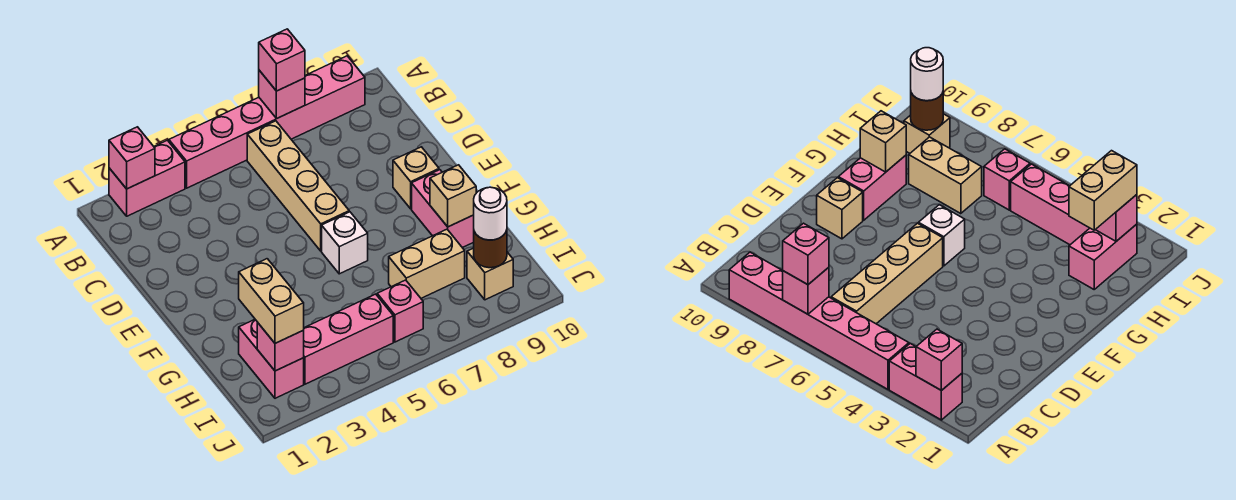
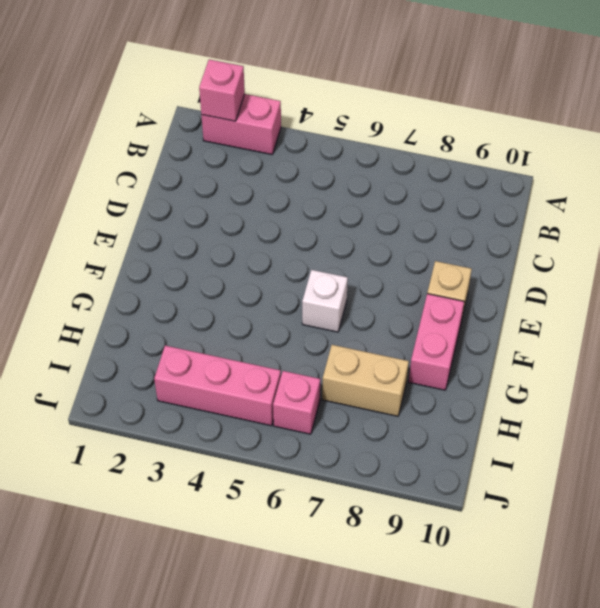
none -> pink 1x6 brick [169,56,365,188]
none -> tan 1x4 brick [247,121,349,251]
none -> pink 1x2 brick [239,320,304,398]

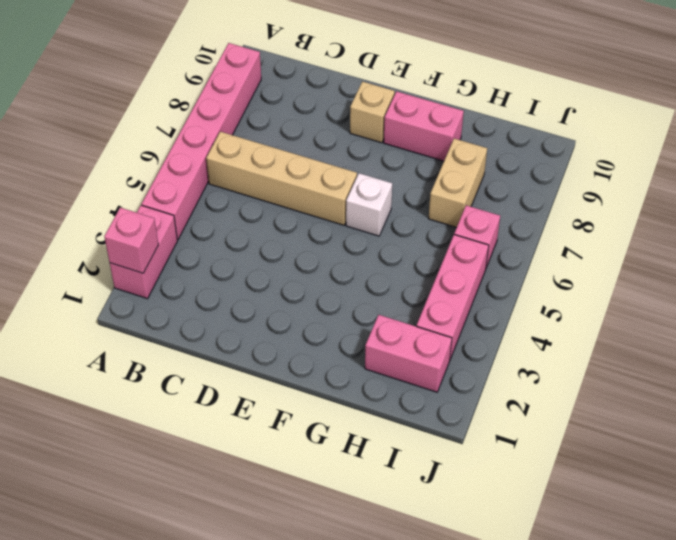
none -> tan 1x1 brick [467,248,513,300]
none -> pink 1x1 brick [259,70,305,119]
none -> tan 1x1 brick [430,165,476,227]

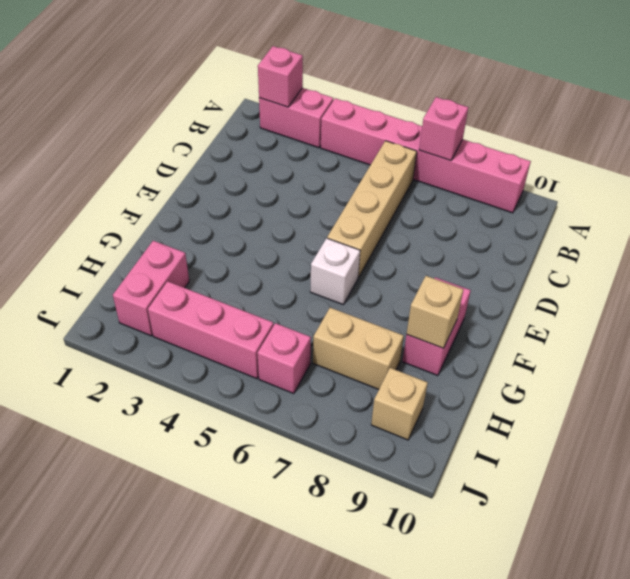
none -> tan 1x1 brick [393,147,439,209]
none -> pink 1x1 brick [257,322,304,371]
none -> brown 1x1 round brick [474,230,507,268]

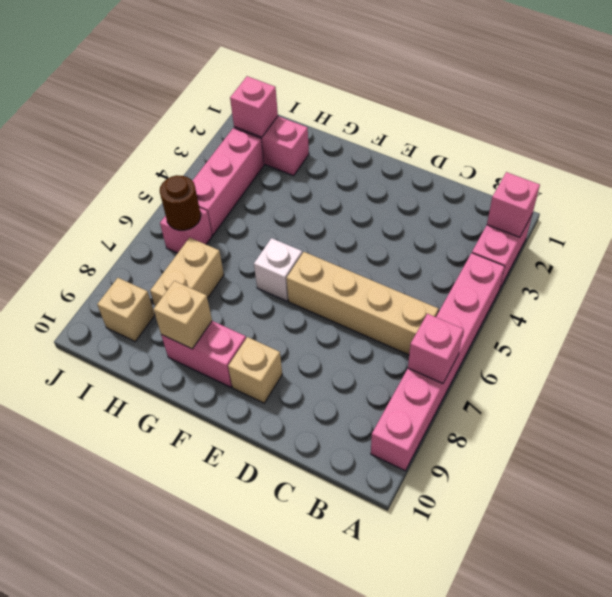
brown 1x1 round brick [160,175,201,230] -> brown 1x1 round brick moved to [474,230,507,268]
none -> pink 1x1 brick [259,29,305,91]
none -> tan 1x2 brick [239,259,304,343]
none -> white 1x1 round brick [474,187,507,240]

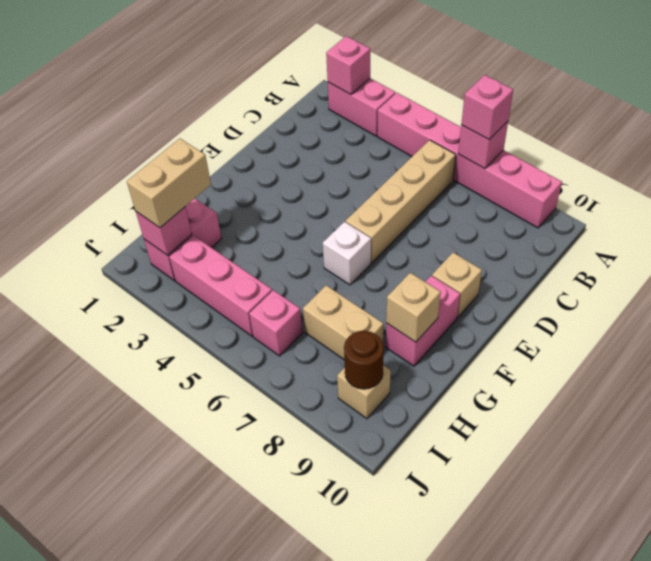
none -> white 1x1 round brick [474,187,507,240]

